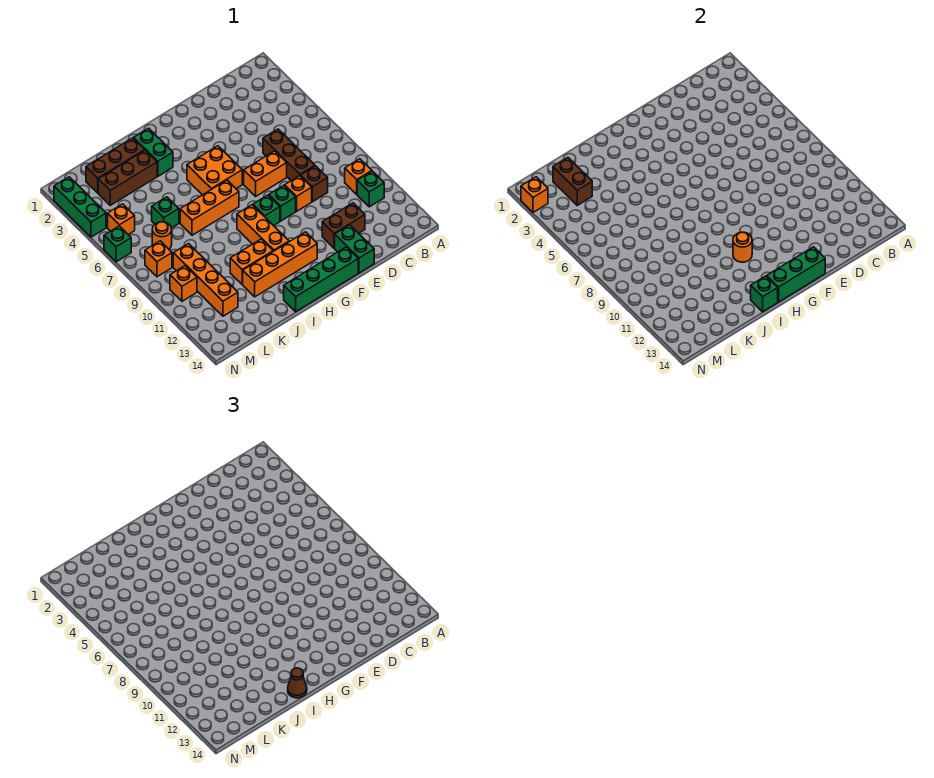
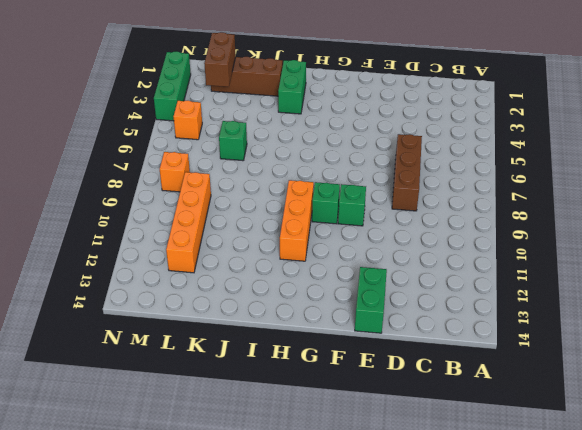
none -> orange 1x1 brick [345,159,372,194]
none -> green 1x1 brick [357,171,384,207]
none -> brown 1x1 brick [301,166,328,202]
none -> brown 1x2 brick [322,203,365,248]

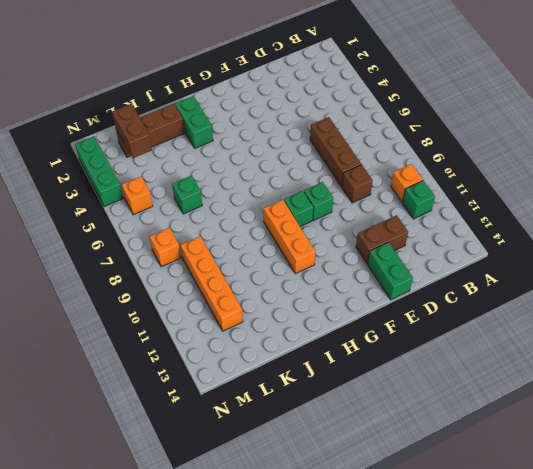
none -> orange 1x2 brick [244,151,287,196]
none -> orange 1x1 brick [285,176,312,211]
none -> green 1x4 brick [284,247,358,312]
none -> orange 2x2 brick [187,146,242,195]

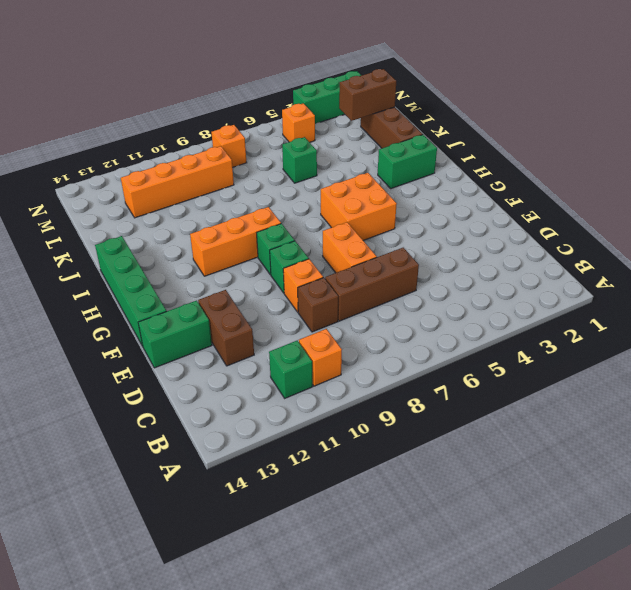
none -> orange 1x4 brick [242,232,317,297]
none -> orange 1x3 brick [180,180,239,235]
none -> orange 1x2 brick [230,239,273,284]
none -> brown 1x3 brick [98,150,157,205]

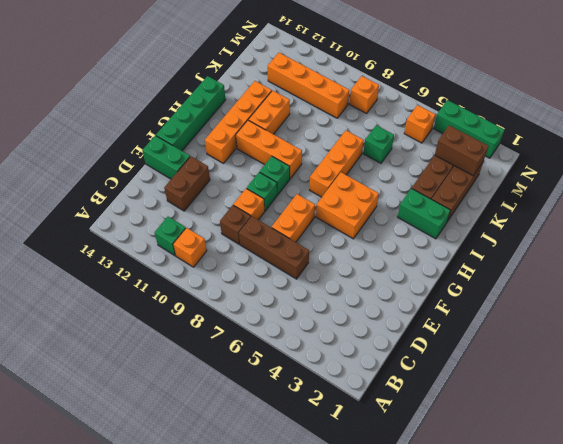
none -> orange 1x1 round brick [152,222,172,249]
none -> orange 1x1 brick [170,266,197,301]
none -> green 1x1 brick [104,226,131,262]
none -> green 1x3 brick [767,247,825,302]

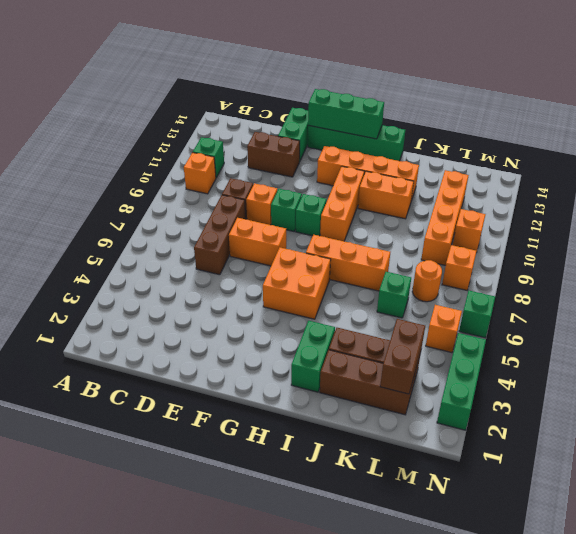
none -> orange 1x1 round brick [733,232,752,262]
none -> green 1x1 brick [751,276,778,312]
none -> orange 1x1 brick [521,177,548,212]
none -> brown 1x1 cone [288,668,307,698]

